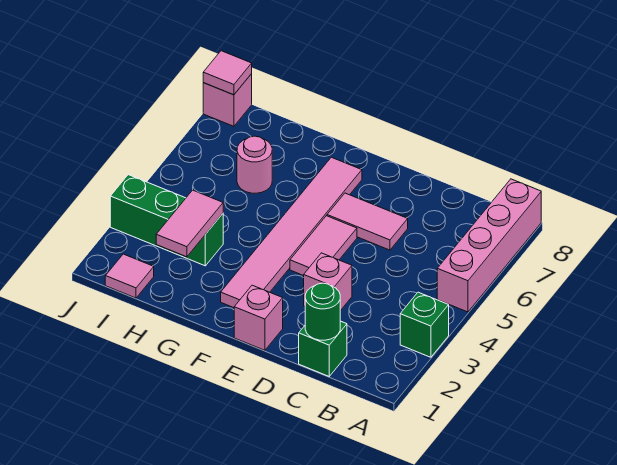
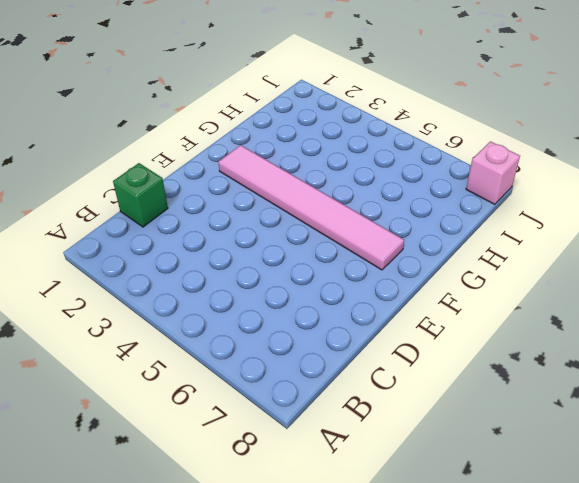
none -> green 1x1 brick [400,292,449,357]
none -> pink 1x4 brick [437,179,541,312]
none -> pink 1x1 brick [304,253,352,311]

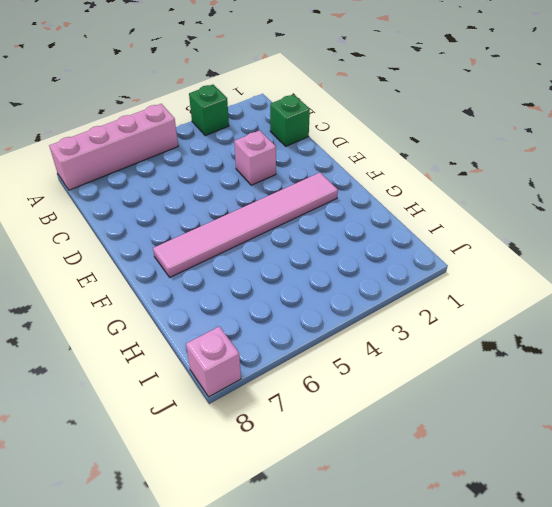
none -> pink 1x2 tile [327,193,408,250]
none -> pink 1x1 brick [234,285,283,350]
none -> pink 1x2 tile [290,216,357,276]

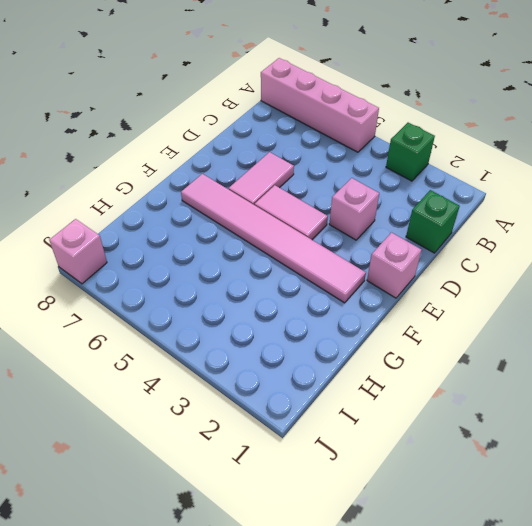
none -> green 1x3 brick [110,175,223,266]
none -> pink 1x1 round brick [237,136,272,193]
none -> pink 1x1 tile [105,254,154,298]

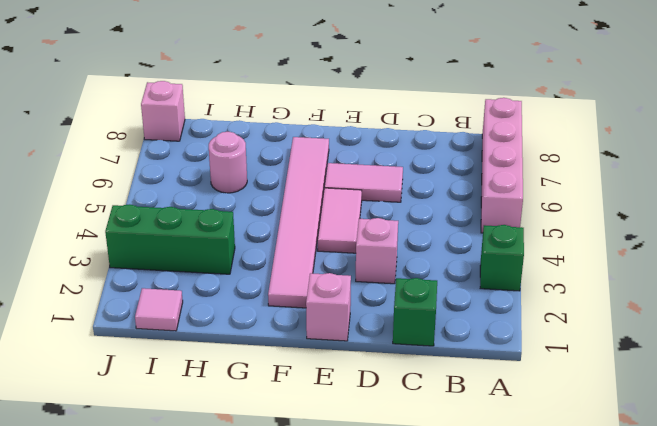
none -> green 1x1 round brick [305,283,340,340]
none -> pink 1x2 tile [156,190,223,257]
none -> pink 1x1 tile [203,51,252,95]

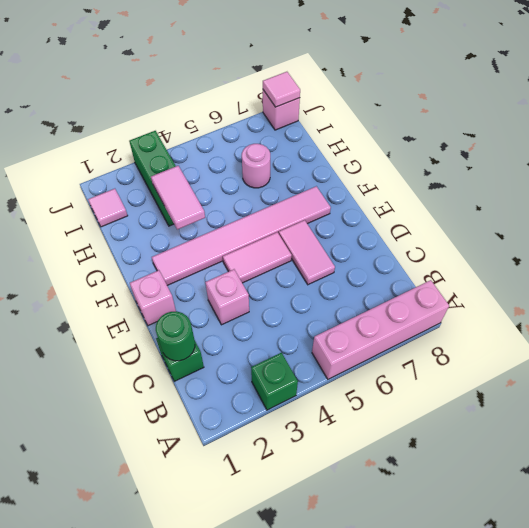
pink 1x2 tile [151,166,205,230] -> pink 1x2 tile turned to [156,190,223,257]

